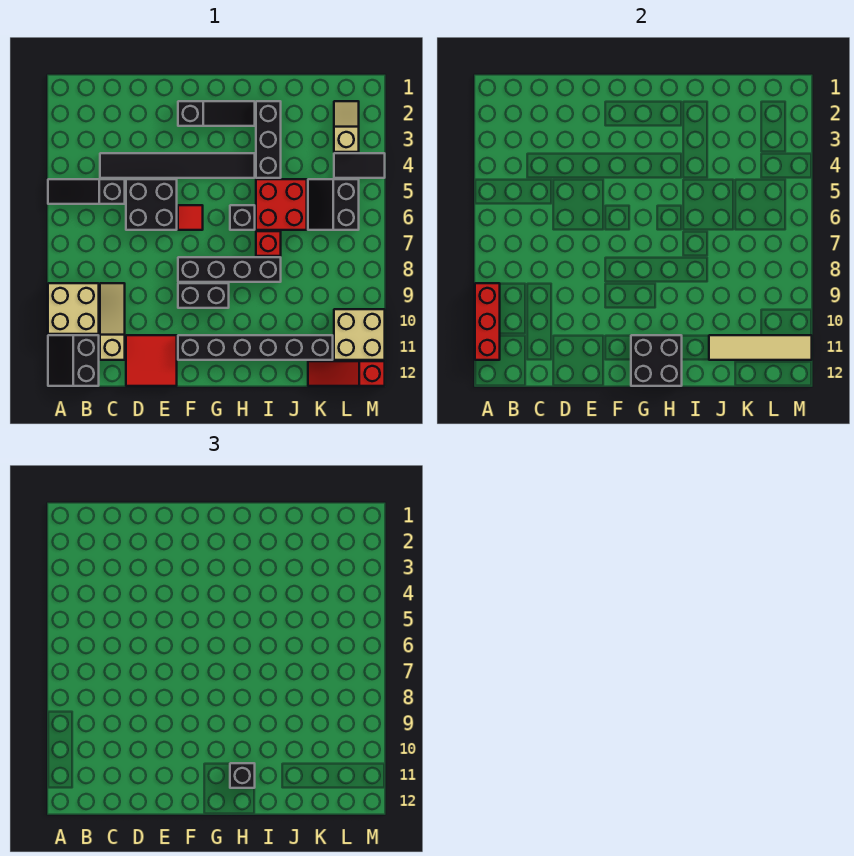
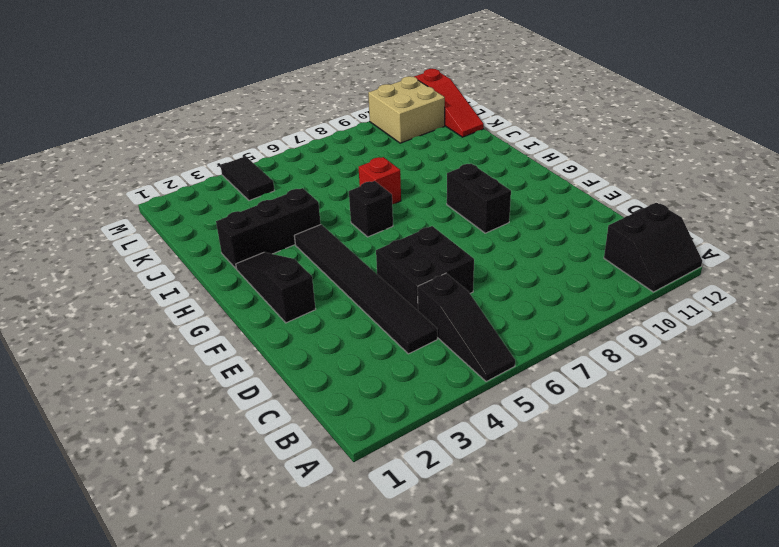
none -> tan 2x2 brick [48,283,99,334]
none -> tan 1x3 slope [100,283,125,360]
none -> red 2x2 tile [126,335,177,386]

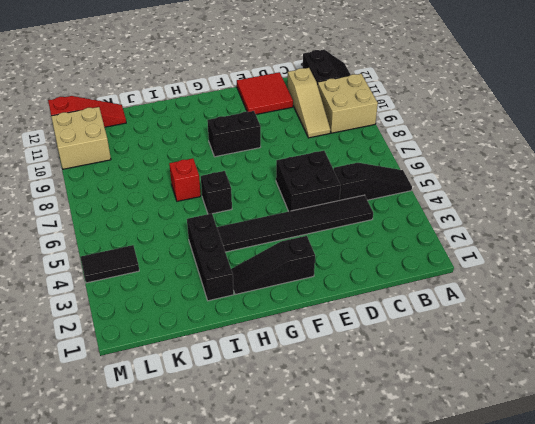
none -> red 1x1 tile [178,205,203,230]
none -> black 1x4 brick [178,257,281,282]
none -> black 1x6 brick [178,335,333,360]

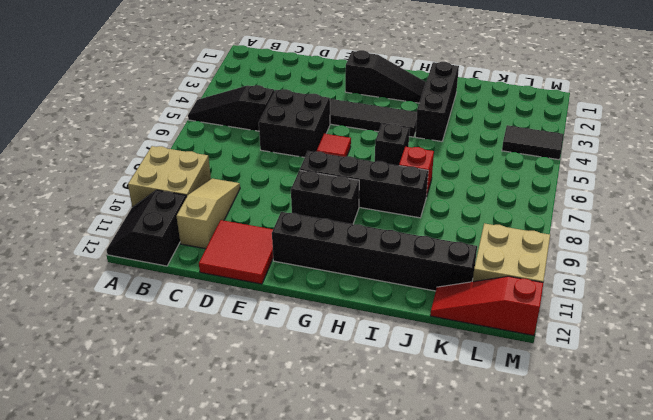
none -> red 2x2 brick [256,179,307,230]
none -> black 2x2 slope [308,179,359,230]
none -> tan 1x2 slope [334,101,359,152]

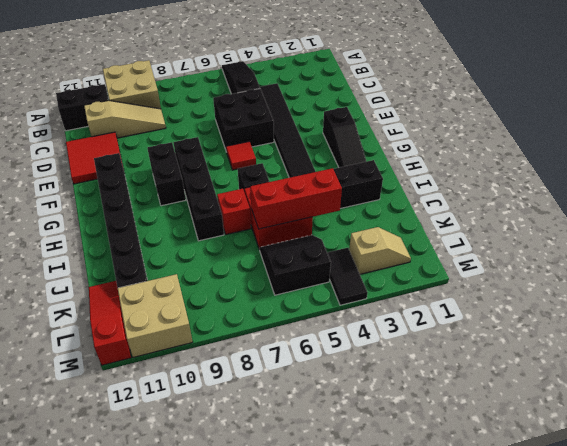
red 1x3 brick [250,168,342,229] -> red 1x3 brick moved to [475,283,500,360]
none -> black 2x2 brick [631,335,682,386]
none -> tan 1x4 tile [709,335,812,360]
none -> black 1x1 brick [230,763,255,788]

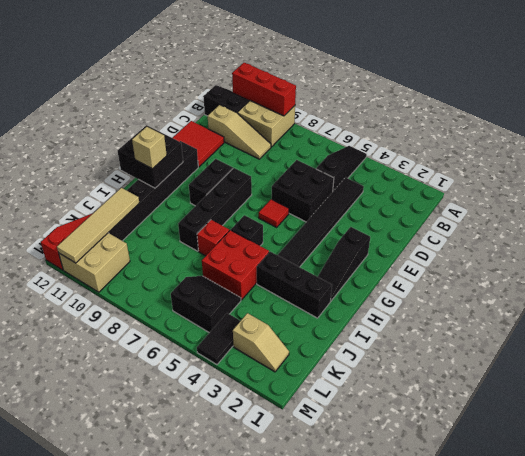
tan 1x1 brick [132,127,167,169] -> black 1x1 brick [230,763,255,788]

